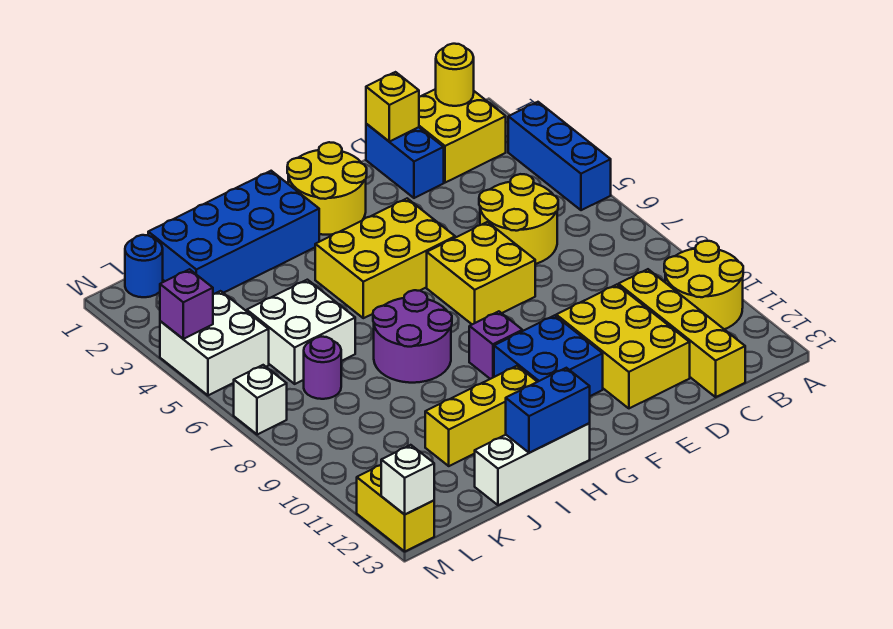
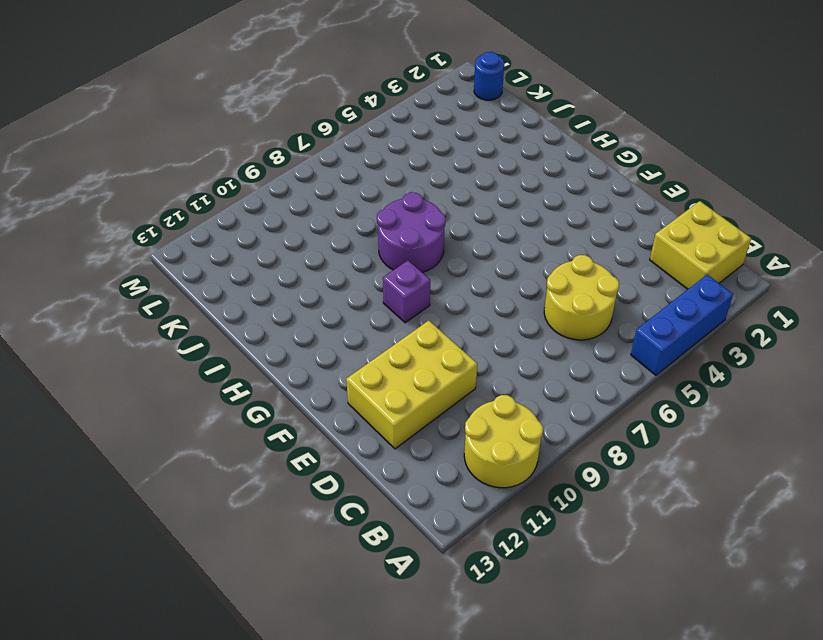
none -> yellow 1x4 brick [618,269,745,397]
none -> blue 1x2 brick [366,124,444,198]
none -> yellow 2x2 brick [427,222,535,324]

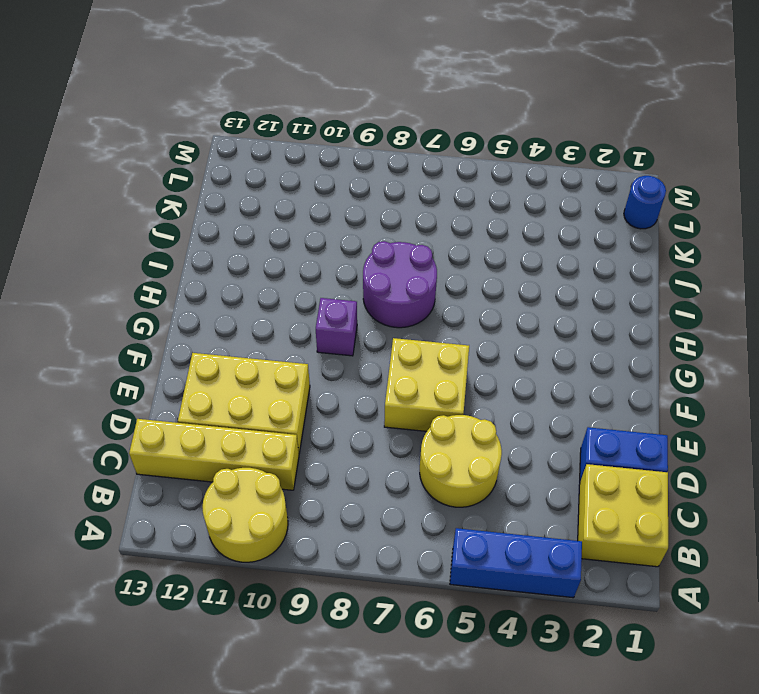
none -> yellow 2x2 round brick [287,142,367,235]
none -> yellow 2x3 brick [315,198,455,318]
none -> blue 2x2 brick [494,315,603,396]

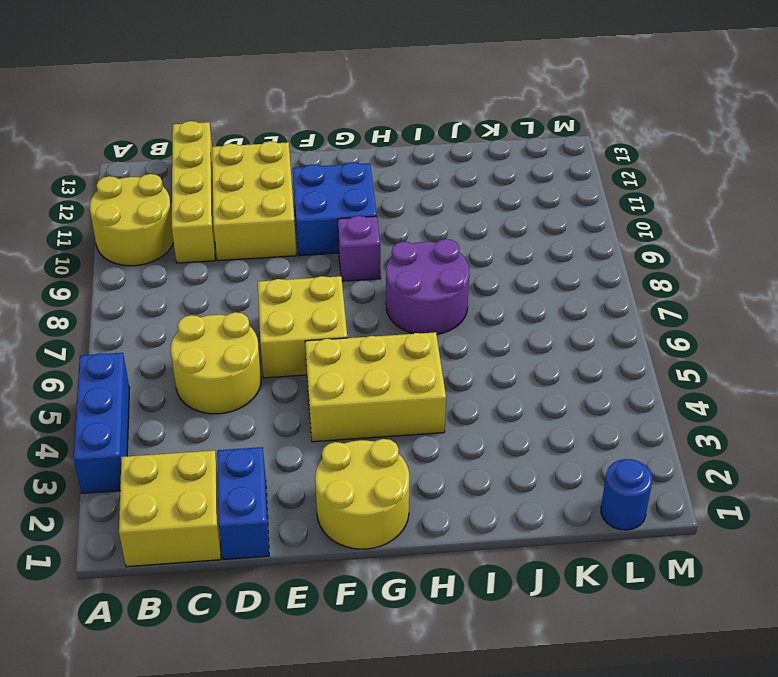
none -> blue 2x4 brick [148,171,319,294]
none -> yellow 1x3 brick [425,366,537,466]
none -> white 1x3 brick [475,423,590,505]

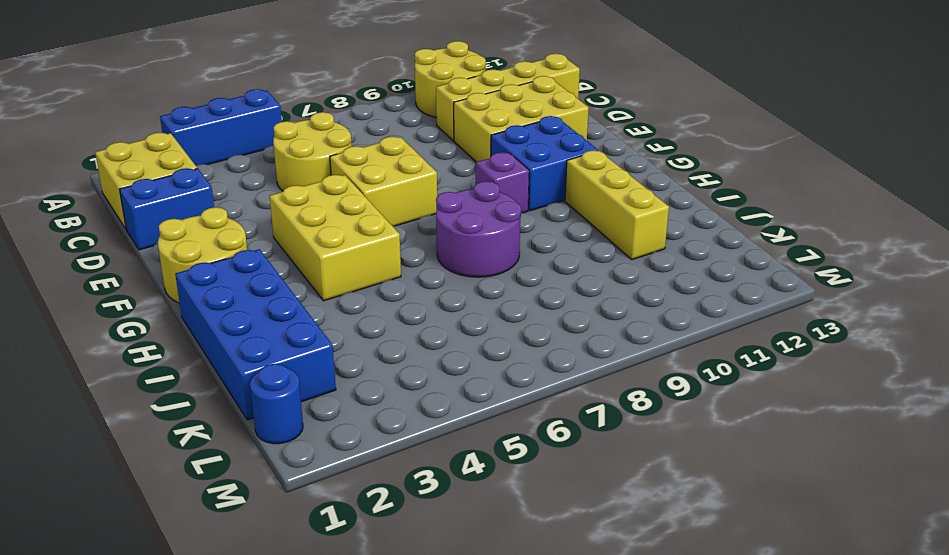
none -> white 1x3 brick [475,423,590,505]
none -> white 2x2 brick [247,280,355,384]
none -> purple 1x1 round brick [304,337,341,399]

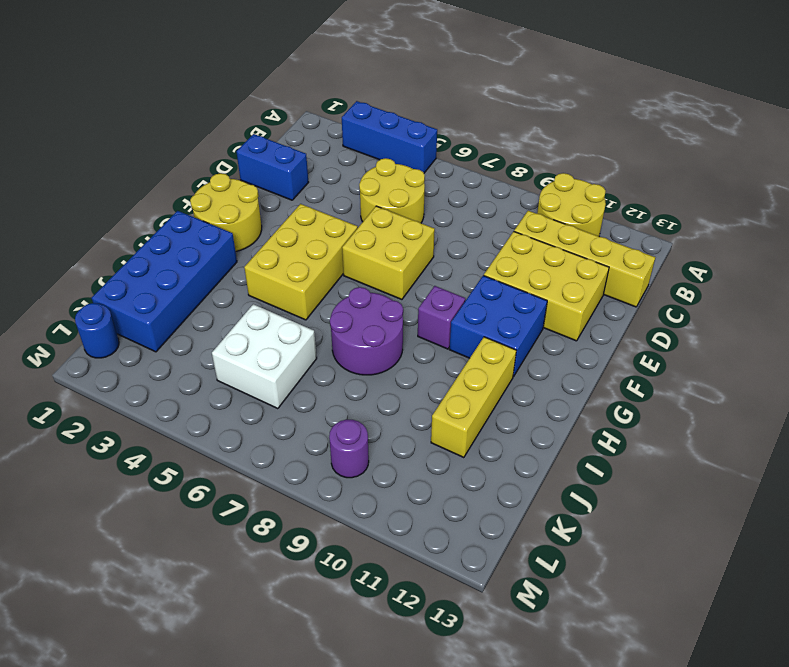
purple 1x1 round brick [329,420,369,478] -> purple 1x1 round brick moved to [304,337,341,399]
none -> yellow 2x2 brick [419,89,506,183]
none -> white 1x3 brick [475,423,590,505]
none -> white 2x2 brick [160,291,269,395]

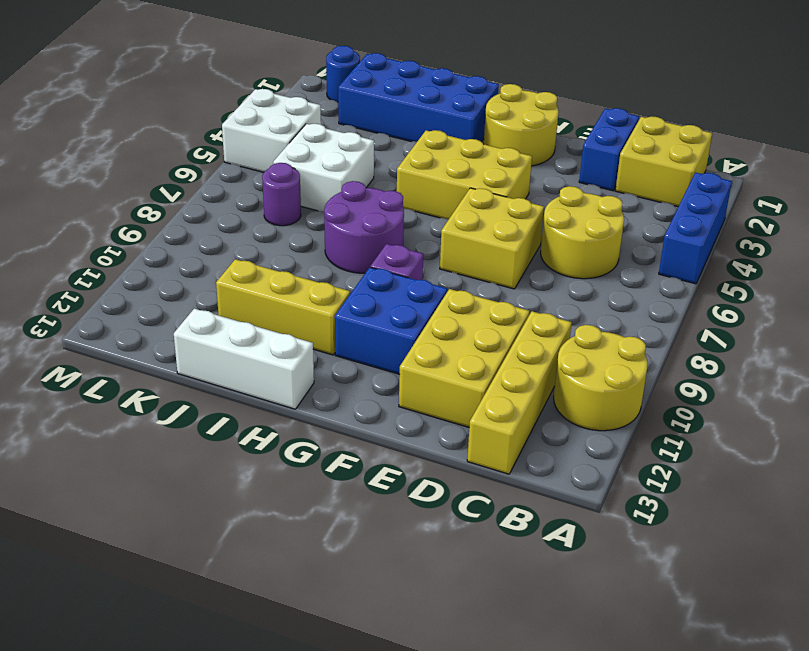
none -> white 1x1 brick [234,365,287,435]
none -> yellow 1x2 brick [357,465,434,551]
none -> yellow 1x1 round brick [436,44,474,106]

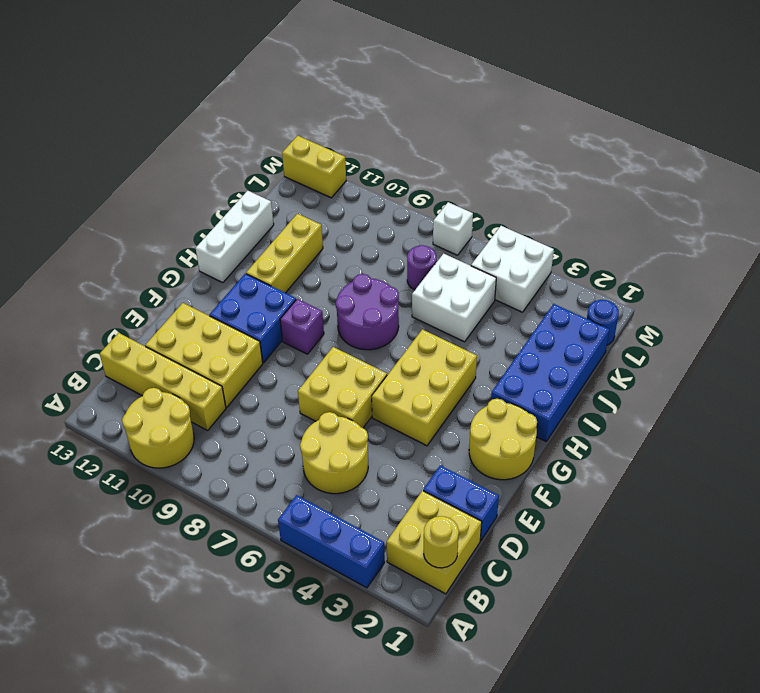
none -> yellow 1x1 brick [366,72,419,142]
none -> blue 1x2 brick [506,368,590,453]
none -> purple 1x1 brick [160,269,213,339]

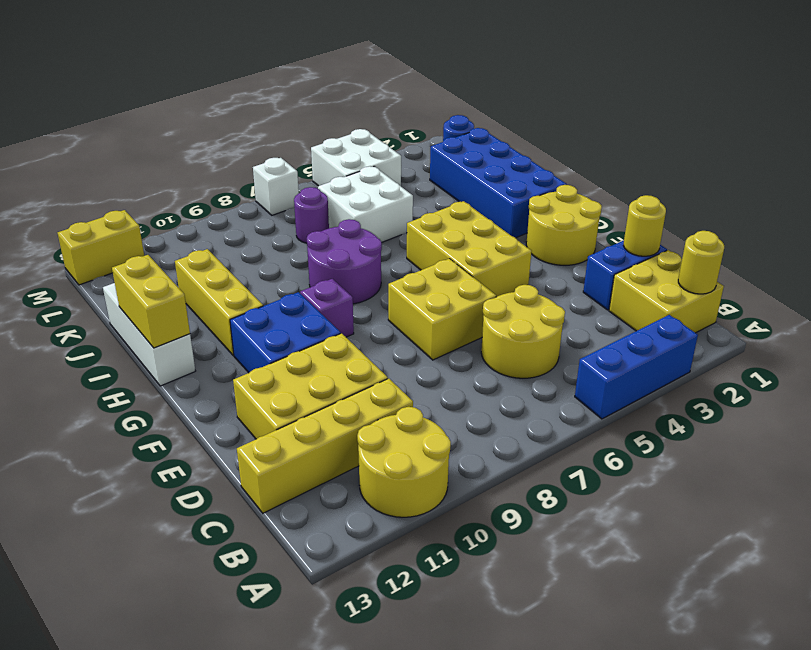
yellow 1x1 round brick [623,195,666,256] -> yellow 1x1 brick [366,72,419,142]
yellow 1x2 brick [112,255,190,348] -> blue 1x2 brick [506,368,590,453]
none -> purple 1x1 brick [160,269,213,339]
none -> white 1x1 brick [381,445,434,515]

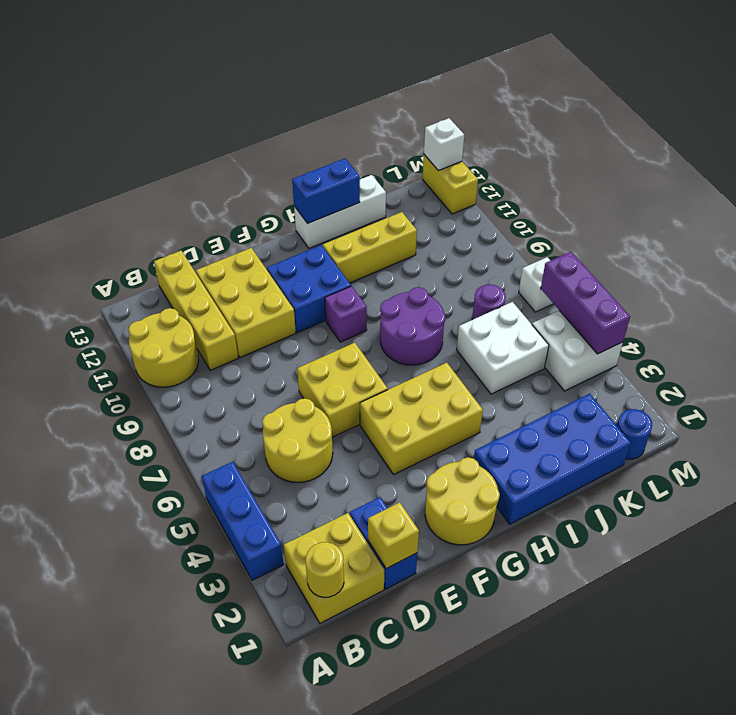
purple 1x3 brick [541,252,630,354] -> purple 1x1 brick [160,269,213,339]

